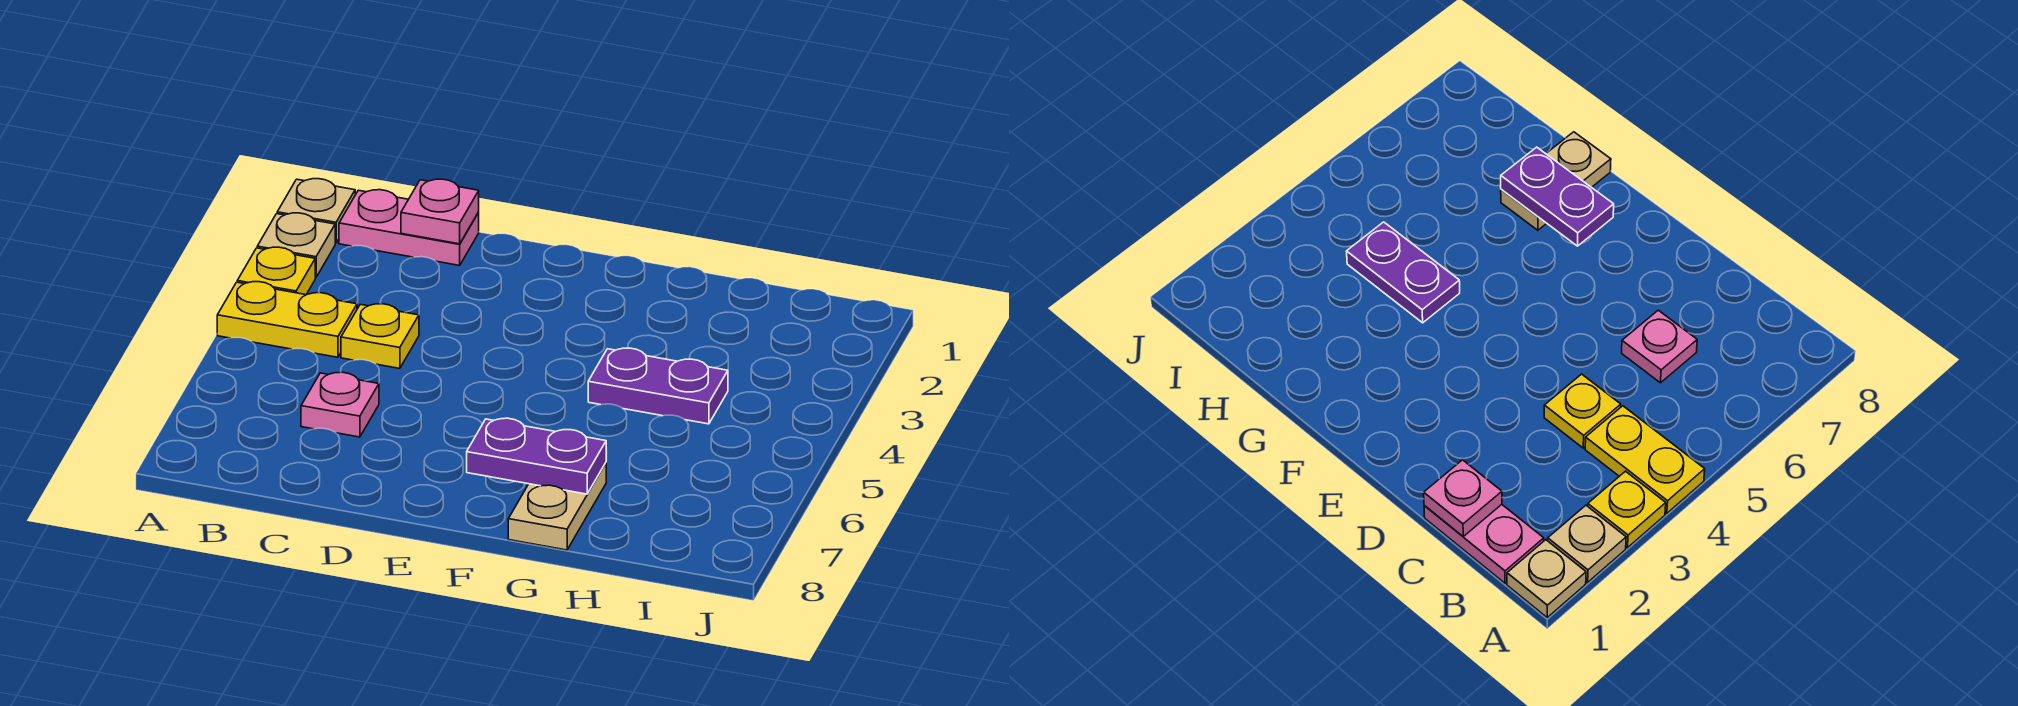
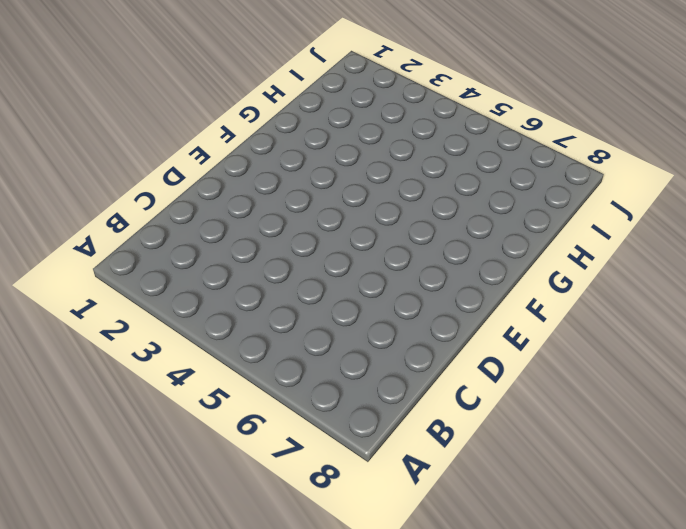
none -> tan 1x1 plate [277,179,355,243]
none -> tan 1x1 plate [257,213,335,278]

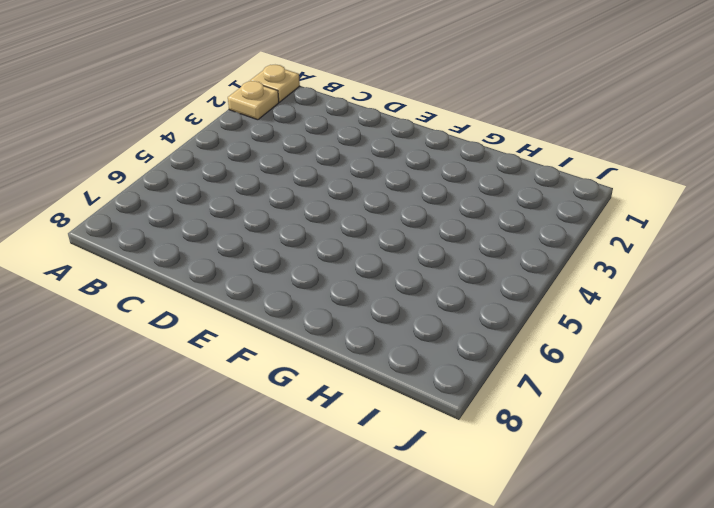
none -> yellow 1x1 plate [237,247,315,295]
none -> yellow 1x2 plate [217,282,357,357]

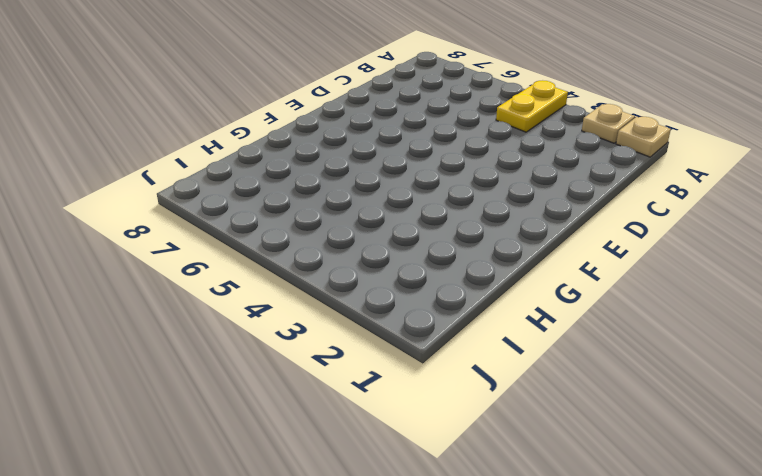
none -> yellow 1x1 plate [237,247,315,295]
none -> pink 1x2 plate [339,190,479,265]

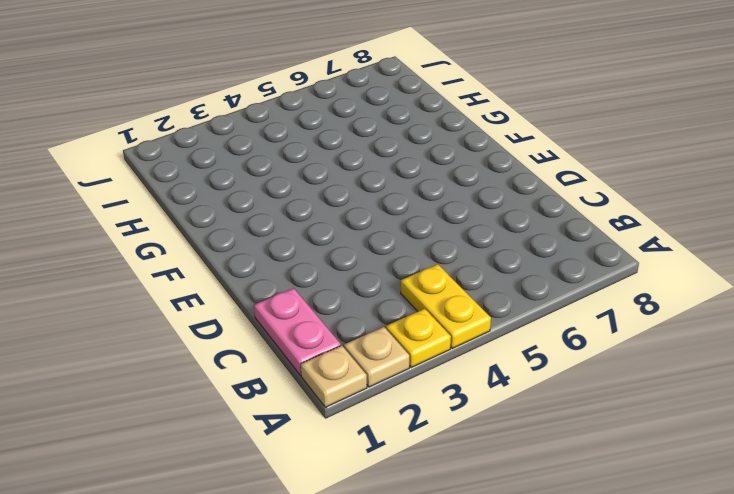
none -> yellow 1x1 plate [341,304,419,368]
none -> pink 1x1 plate [301,372,379,437]

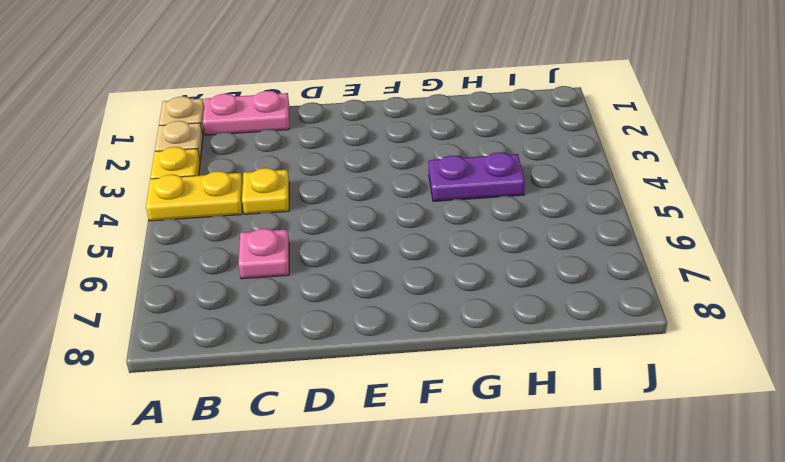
none -> tan 1x2 plate [508,463,606,550]
none -> pink 1x1 plate [401,179,479,244]

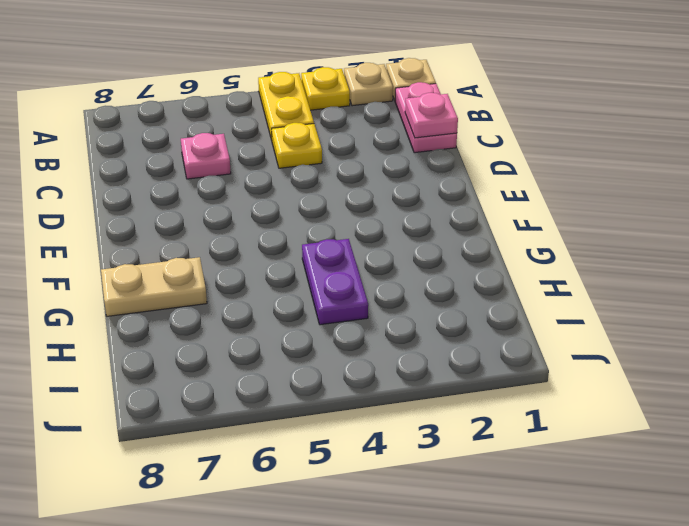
none -> purple 1x2 plate [467,418,606,494]

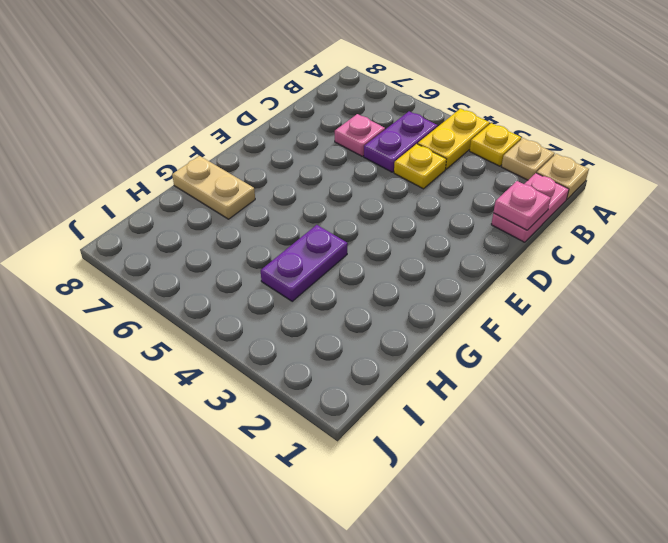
purple 1x2 plate [364,111,438,172] -> purple 1x2 plate moved to [467,418,606,494]

